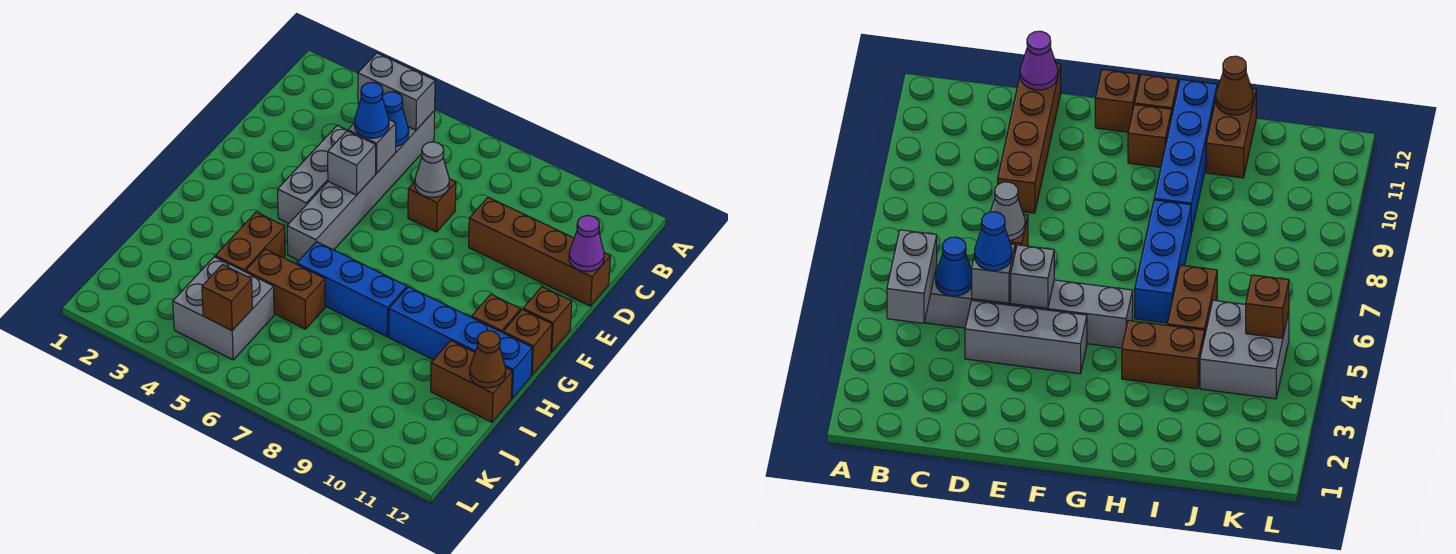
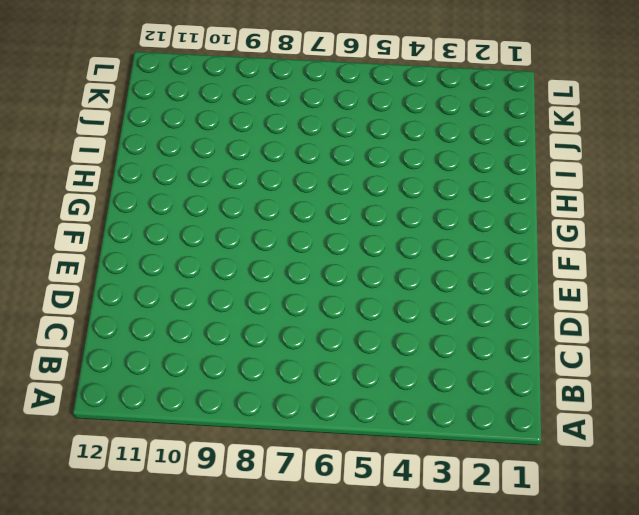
none -> grey 1x6 brick [287,111,435,260]
none -> grey 1x3 brick [278,125,348,223]
none -> brown 1x1 brick [408,179,456,232]

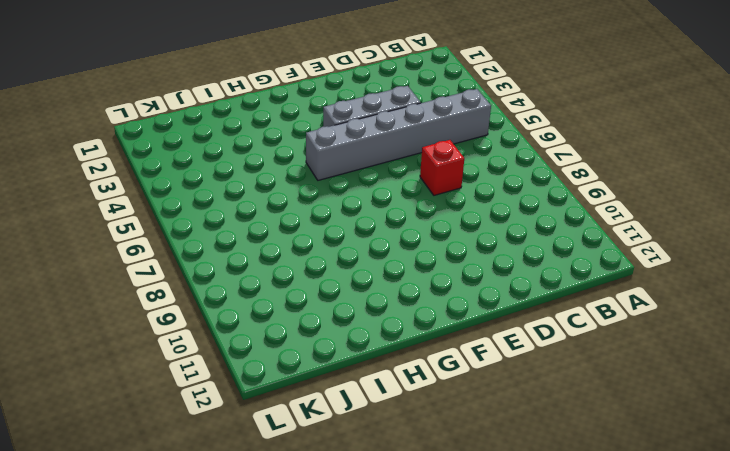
red 1x1 brick [420,140,464,195] -> brown 1x1 brick [408,179,456,232]
none -> brown 1x4 brick [469,197,610,306]
none -> brown 1x1 brick [523,287,572,352]
none -> brown 1x1 brick [472,294,521,333]

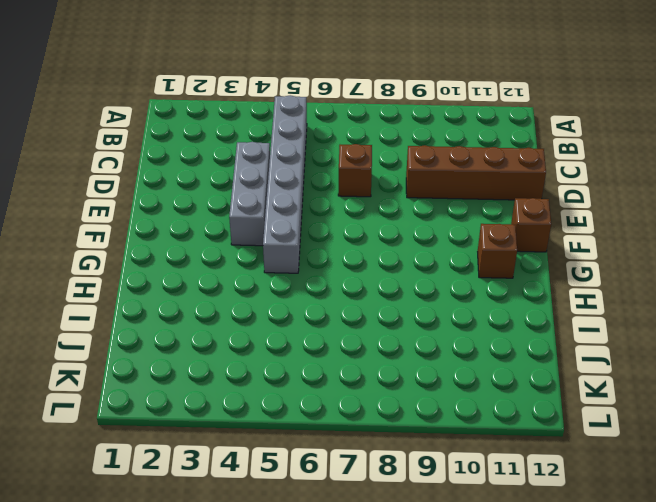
none -> brown 1x1 brick [503,310,552,375]
none -> brown 1x2 brick [215,212,285,272]
none -> blue 1x3 brick [297,242,407,337]

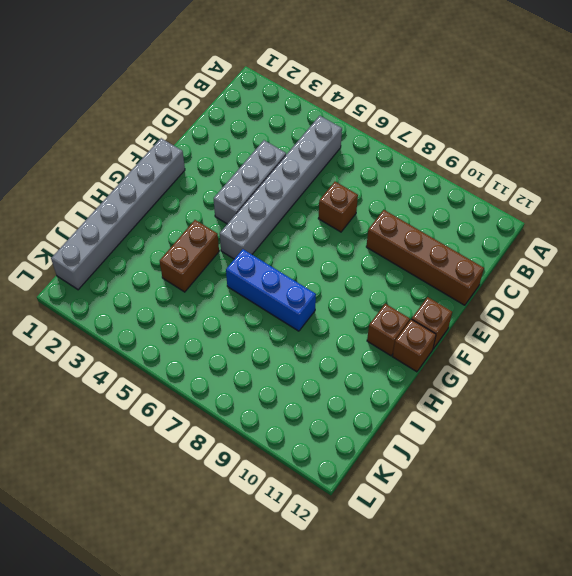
grey 1x6 brick [51,138,185,290] -> none
none -> blue 1x4 brick [389,287,532,399]
none -> brown 1x2 brick [246,249,325,329]
none -> brown 1x2 brick [431,340,512,422]

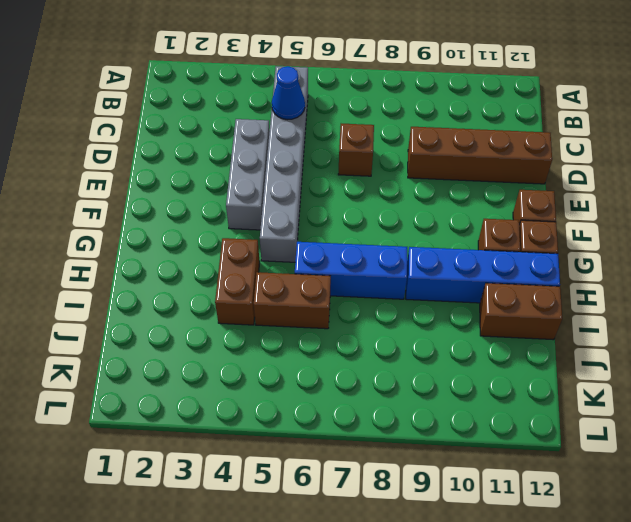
none -> grey 2x2 brick [173,257,274,360]
none -> grey 1x2 brick [358,53,435,130]
none -> grey 1x1 brick [348,120,396,173]

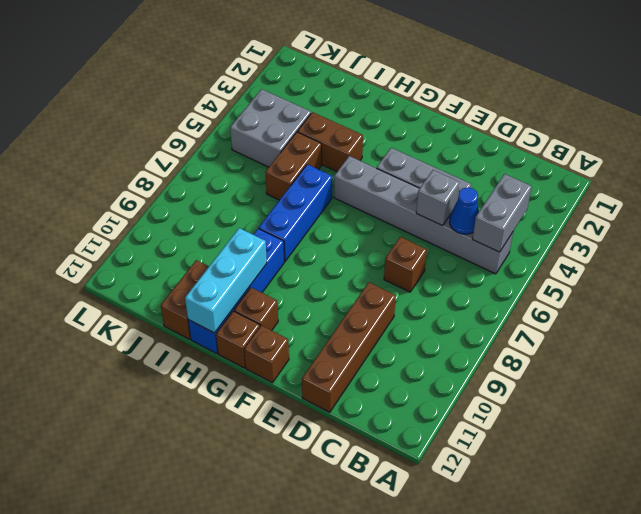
cyan 1x3 brick [185,228,267,333] -> none
none -> grey 1x1 cone [415,142,449,197]
none -> purple 1x1 cone [569,215,604,272]
none -> grey 1x1 brick [328,131,376,195]

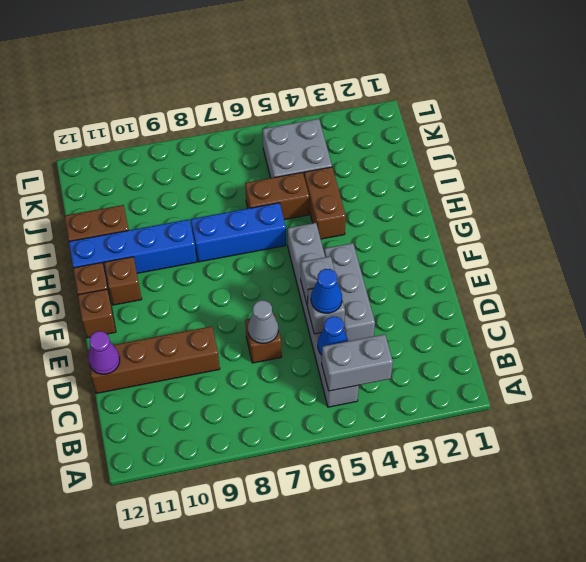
none -> brown 1x1 cone [470,331,506,388]
none -> brown 1x1 brick [202,265,252,330]

